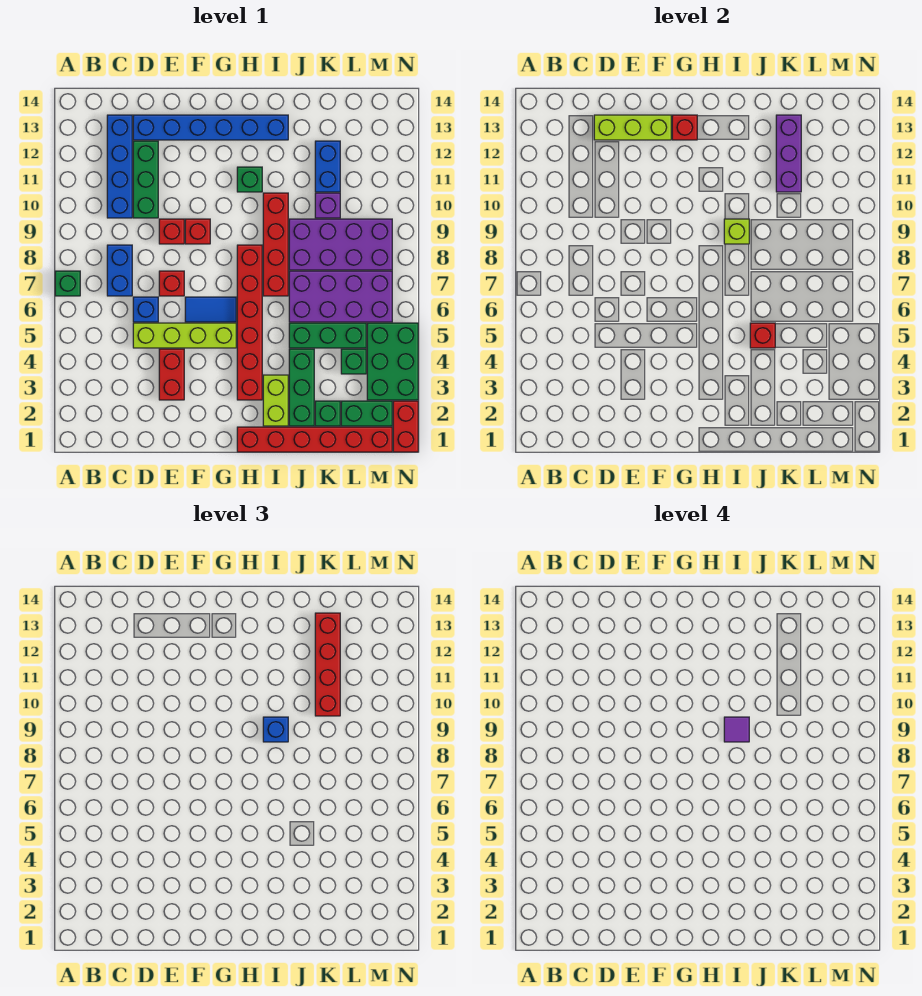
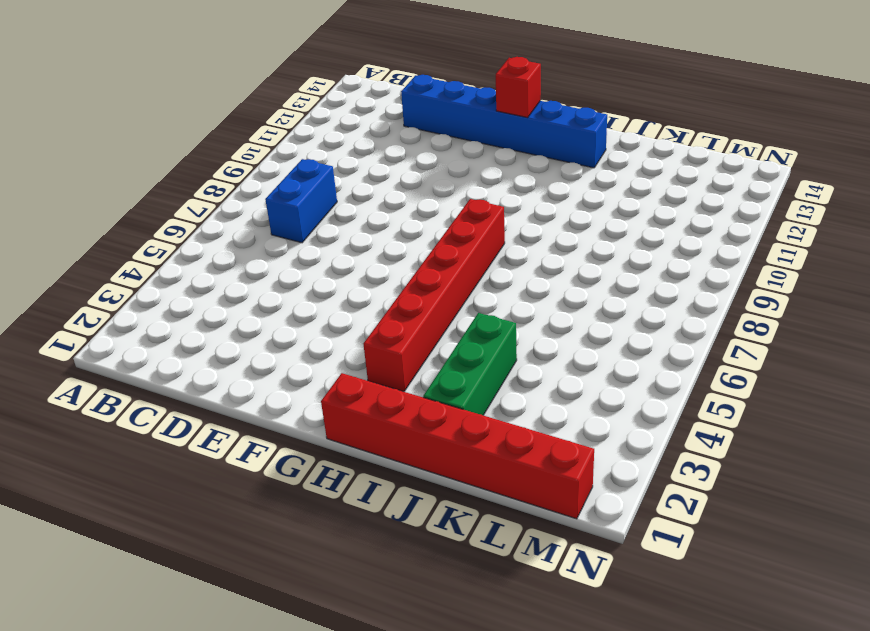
none -> green 1x1 brick [55,271,80,296]
none -> blue 1x4 brick [107,115,132,218]
none -> lime 1x4 brick [133,323,236,348]
none -> blue 1x1 brick [133,297,158,322]

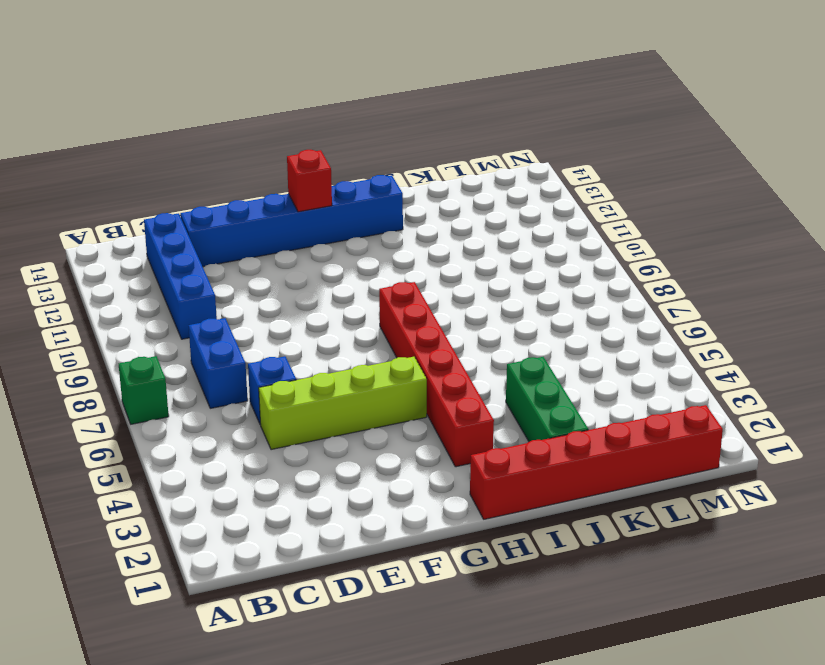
none -> green 1x3 brick [133,141,158,218]
none -> red 1x2 brick [159,349,184,400]
none -> red 1x1 brick [159,271,184,296]
none -> red 1x1 brick [159,219,184,244]

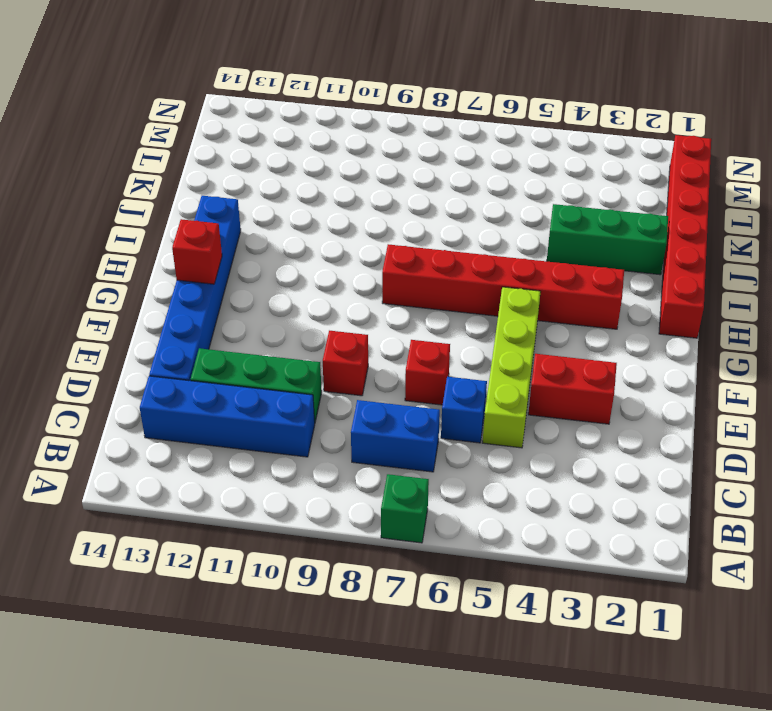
none -> blue 1x2 tile [185,297,236,322]
none -> red 1x1 brick [185,219,210,244]
none -> green 1x1 brick [237,167,262,192]
none -> lime 1x2 brick [263,375,288,426]

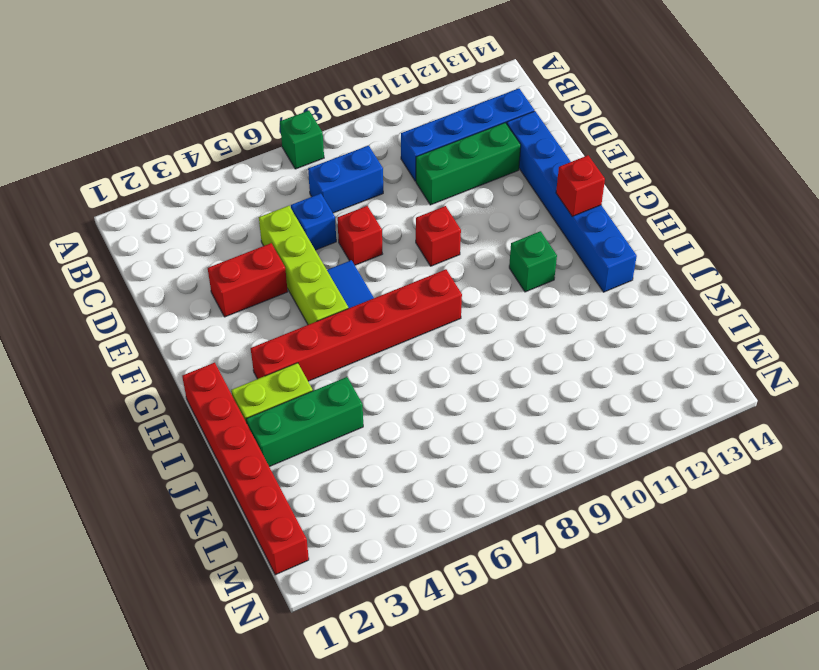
none -> red 1x1 brick [159,219,184,244]
none -> red 1x4 brick [263,193,288,296]
none -> green 1x3 brick [289,323,366,348]
none -> purple 2x4 brick [289,271,392,322]

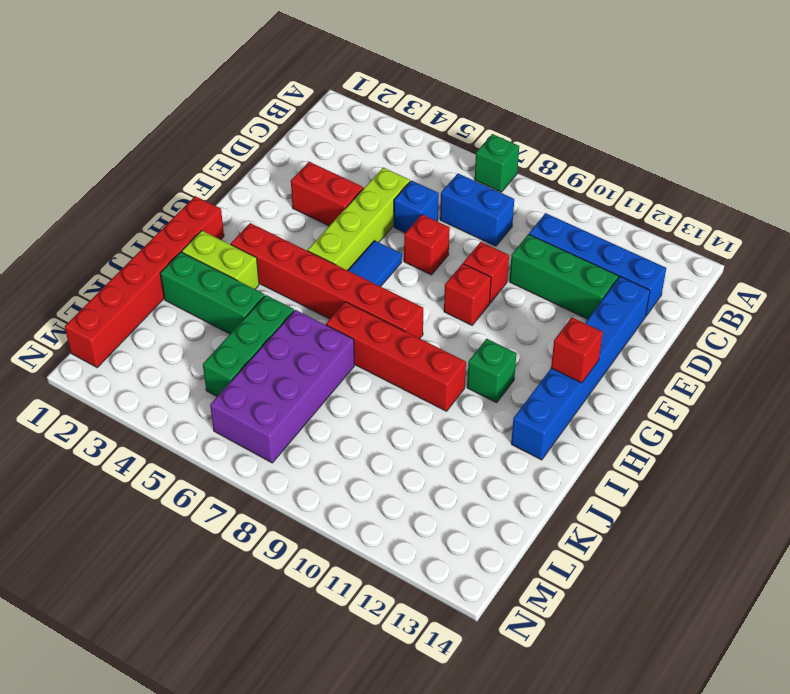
none -> purple 2x4 brick [289,219,392,270]
none -> green 1x1 brick [315,401,340,426]
none -> purple 1x1 brick [315,193,340,218]
none -> blue 1x2 brick [315,141,340,192]

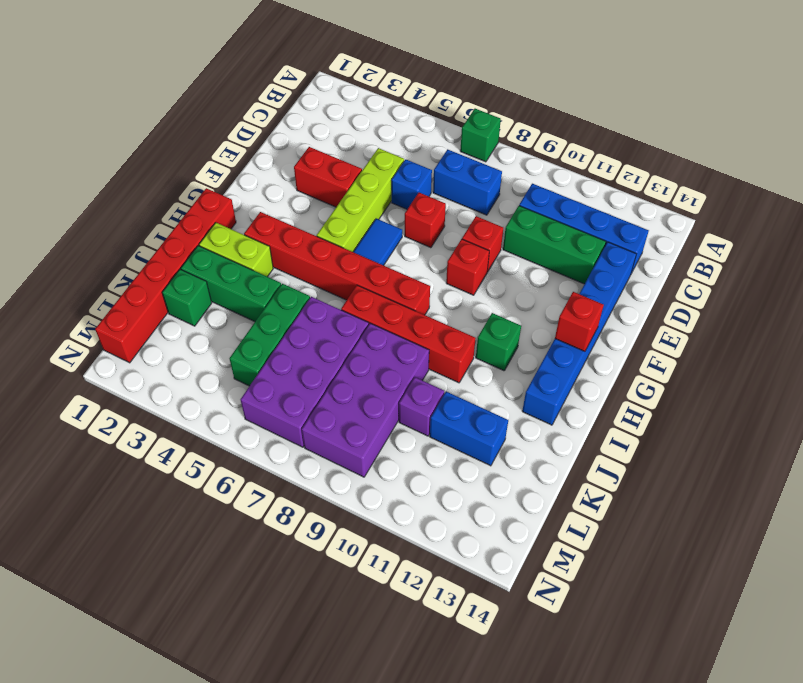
none -> green 1x2 brick [341,401,392,426]
none -> green 1x1 brick [341,349,366,374]
none -> green 2x3 brick [367,323,418,400]
none -> red 1x2 brick [393,401,418,452]

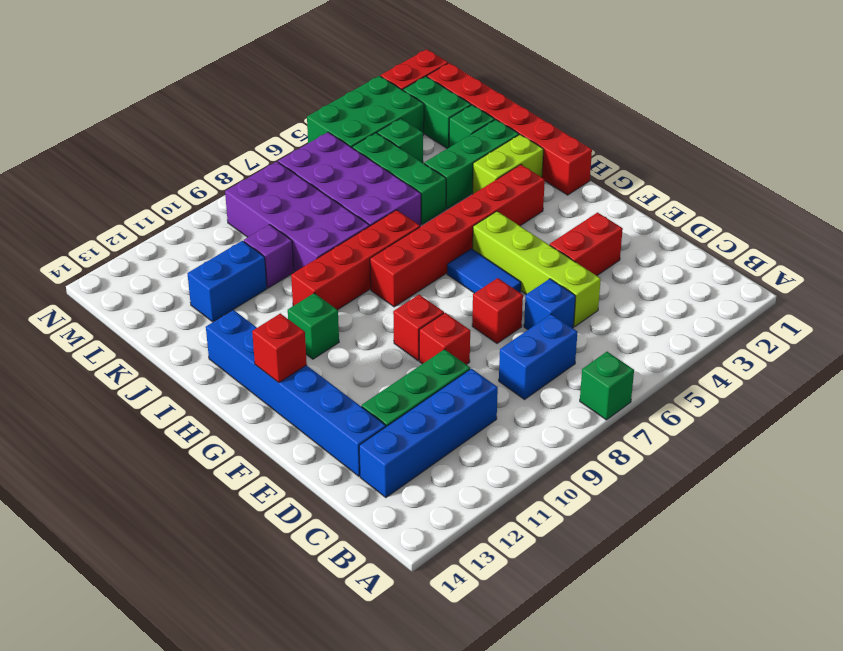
none -> lime 1x3 brick [594,115,671,140]
none -> lime 1x1 brick [724,219,749,244]
none -> red 1x1 brick [750,323,775,348]
none -> purple 1x3 brick [776,115,801,192]

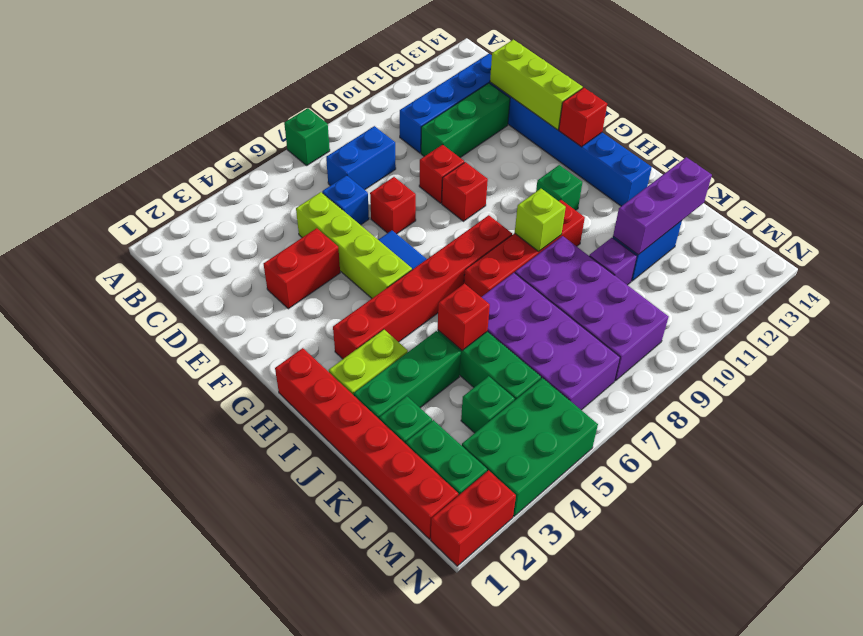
none -> blue 1x1 brick [263,717,288,742]
none -> red 1x4 brick [315,613,340,716]
none -> purple 1x1 tile [724,717,749,742]

